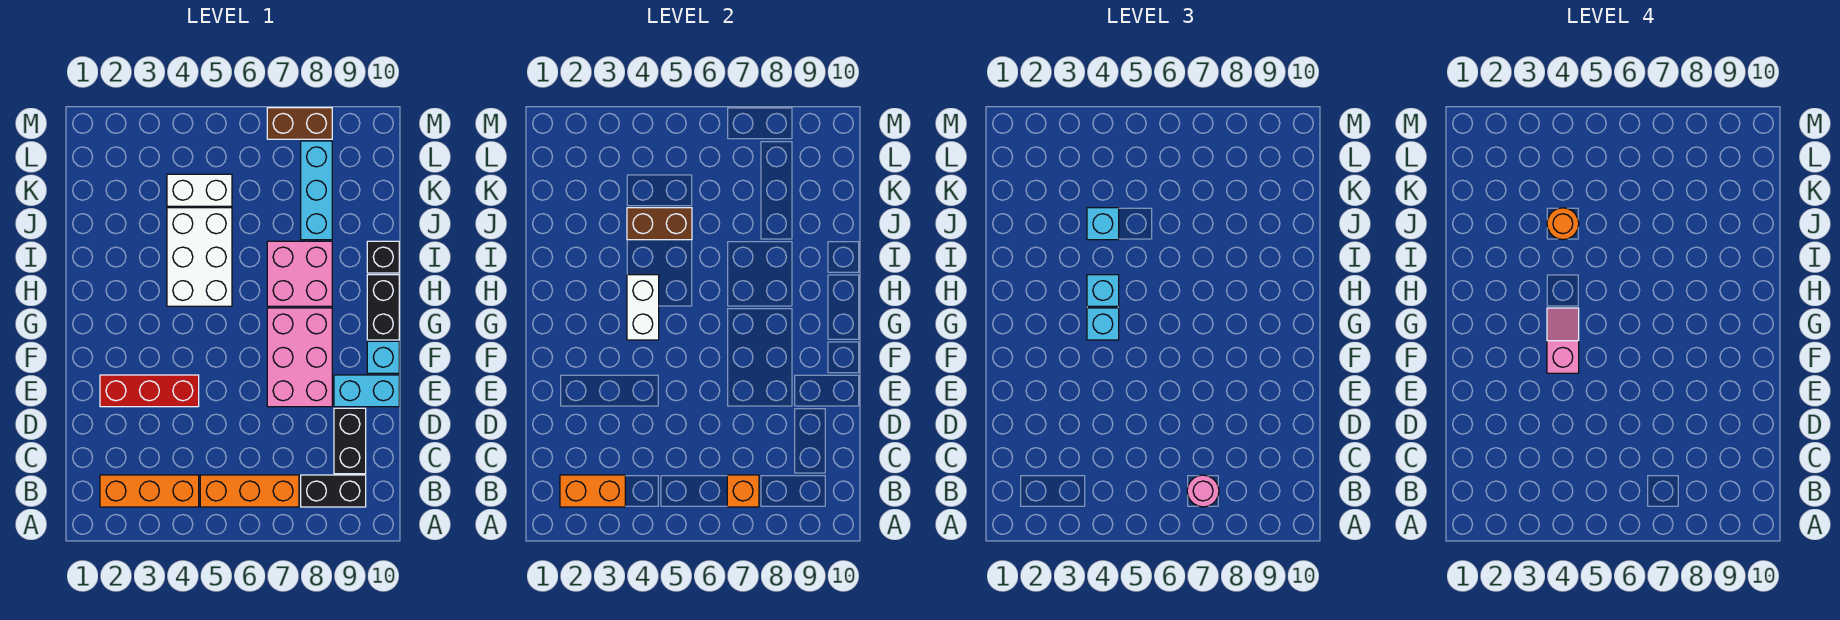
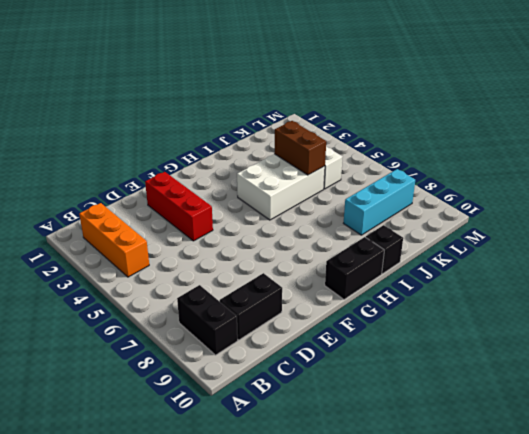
none -> orange 1x3 brick [200,475,299,507]
none -> pink 2x3 brick [267,308,332,407]
none -> cyan 1x2 brick [334,375,399,407]

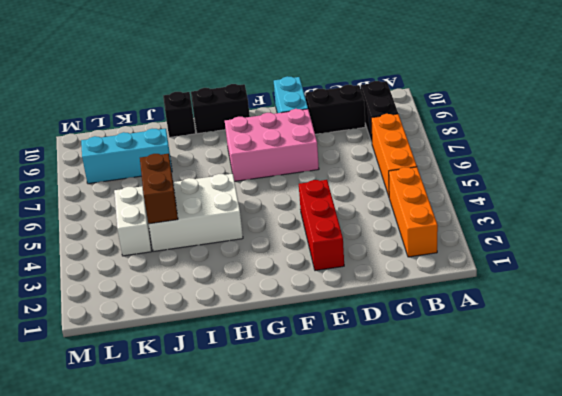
none -> cyan 1x1 brick [367,341,399,373]
none -> pink 2x2 brick [267,241,332,306]
none -> brown 1x2 brick [267,108,332,139]

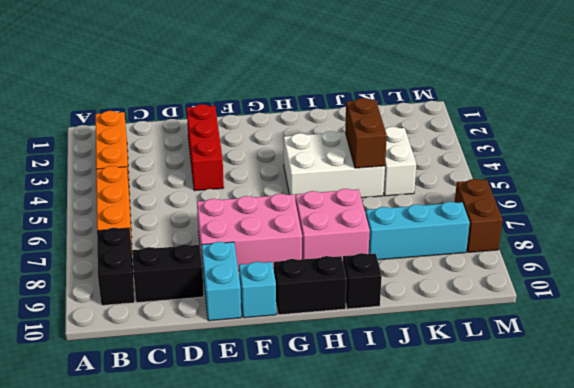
none -> orange 1x2 brick [560,475,625,507]
none -> orange 1x1 brick [727,475,759,507]
none -> white 1x2 brick [627,275,659,340]

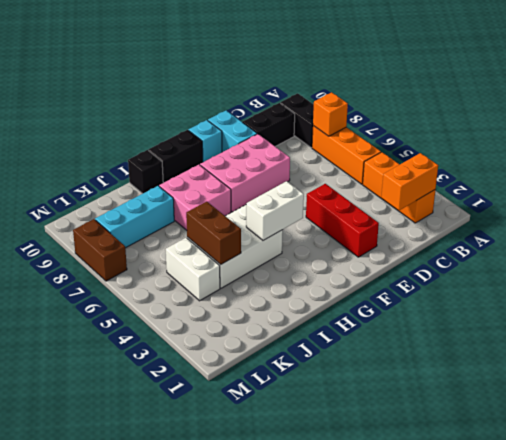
orange 1x2 brick [381,153,438,210] -> orange 1x2 brick turned to [560,475,625,507]
none -> pink 1x1 round brick [1187,475,1219,507]
none -> cyan 1x1 brick [1087,308,1119,340]
none -> cyan 1x1 brick [1087,275,1119,306]

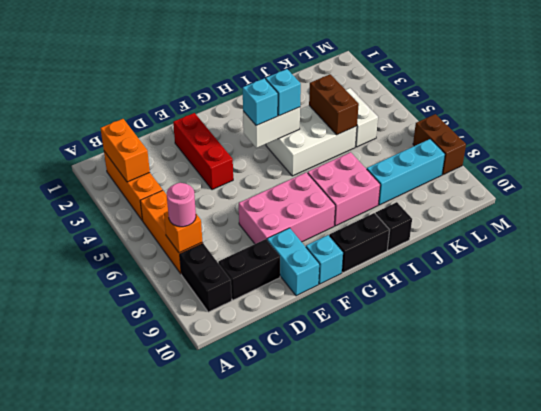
none -> cyan 1x1 brick [1087,208,1119,240]
none -> pink 1x2 slope [1547,308,1579,373]
none -> orange 1x1 round brick [1547,208,1579,240]

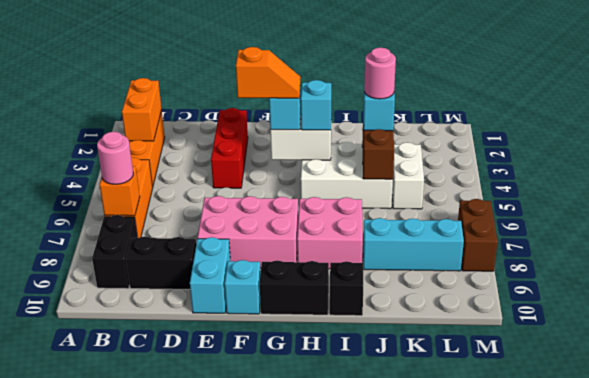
orange 1x2 slope [236,47,300,98] -> pink 1x2 slope [1547,308,1579,373]
pink 1x1 round brick [364,48,396,99] -> orange 1x1 round brick [1547,208,1579,240]

